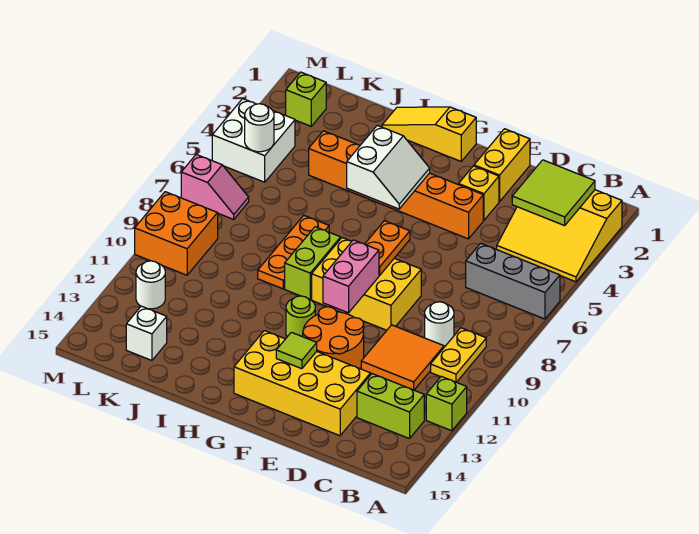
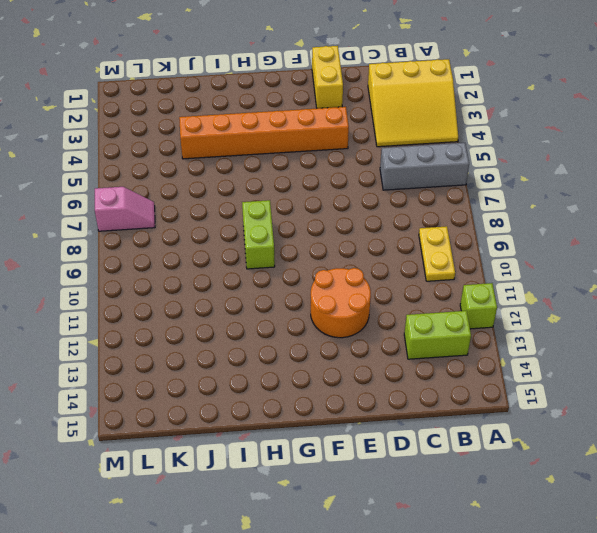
none -> white 1x1 round brick [425,302,454,347]
none -> orange 2x2 tile [361,325,444,390]
none -> yellow 2x4 brick [234,331,371,436]

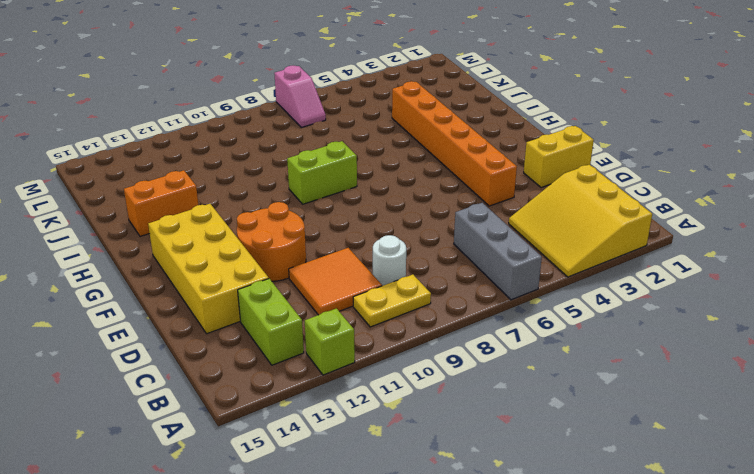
orange 1x2 brick [124,170,198,236] -> none
none -> yellow 1x1 brick [459,166,499,220]
none -> yellow 2x3 brick [312,238,421,330]
none -> yellow 1x3 slope [382,107,476,161]

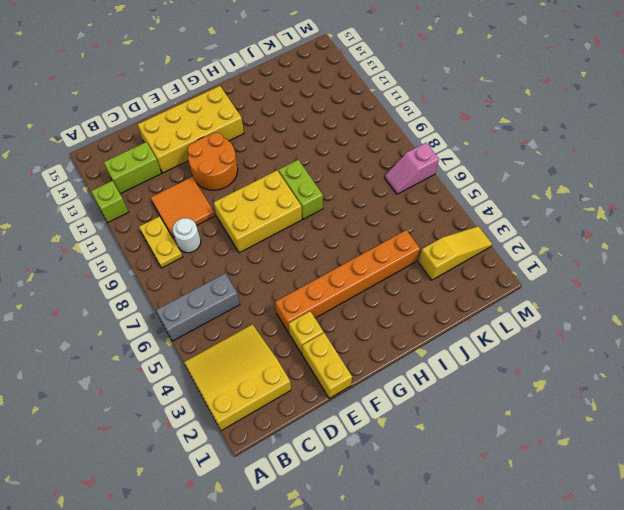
yellow 1x3 slope [418,226,492,280] -> yellow 1x3 slope moved to [382,107,476,161]
none -> lime 1x1 round brick [286,296,315,337]
none -> orange 1x3 plate [258,215,329,289]
none -> white 1x1 brick [126,306,167,360]

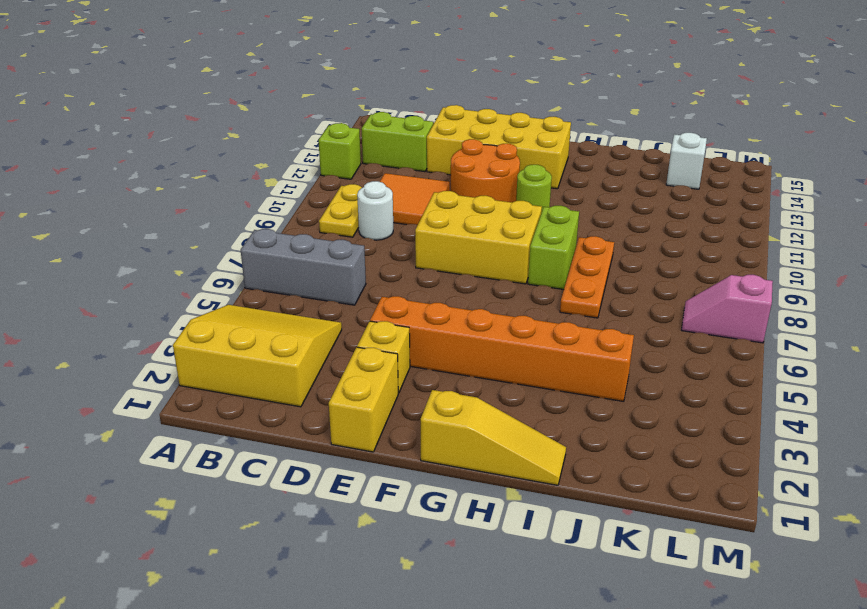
none -> lime 1x1 brick [286,72,326,126]
none -> white 2x2 brick [212,99,295,182]
none -> orange 2x2 brick [135,192,218,275]

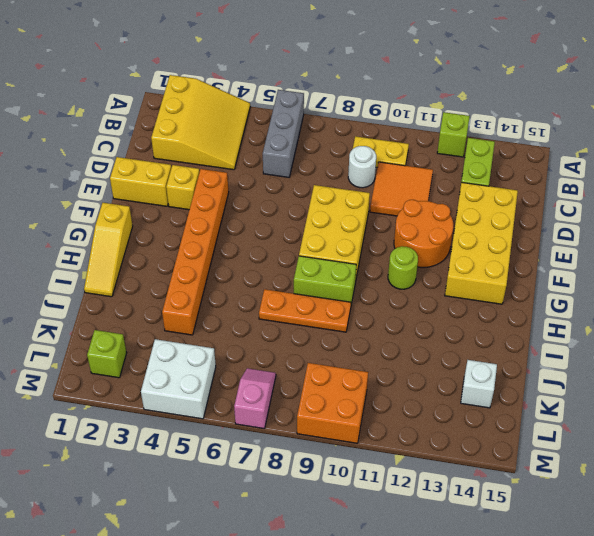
none -> white 1x1 round brick [136,261,165,309]
none -> lime 2x2 tile [512,160,595,226]
none -> orange 1x2 plate [365,221,410,276]

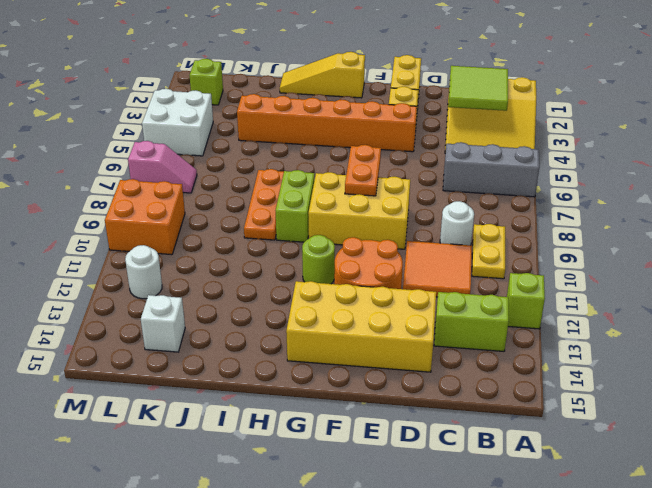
none -> pink 1x2 brick [323,240,379,313]
none -> lime 1x1 tile [276,332,317,369]
none -> white 2x2 slope [347,125,430,209]

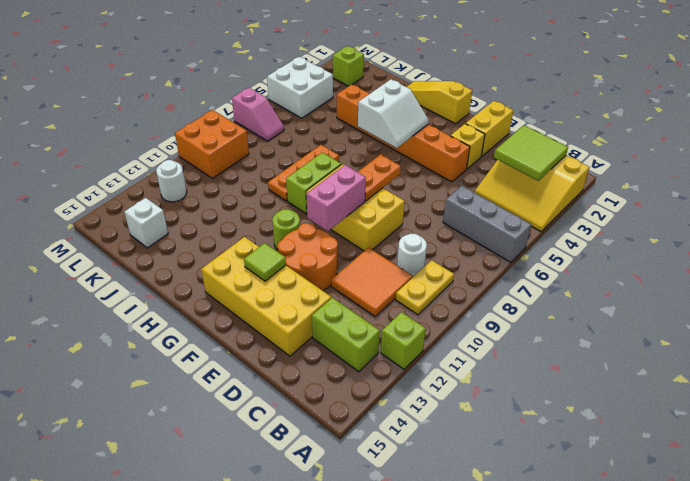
none -> white 1x1 round brick [245,104,274,152]

